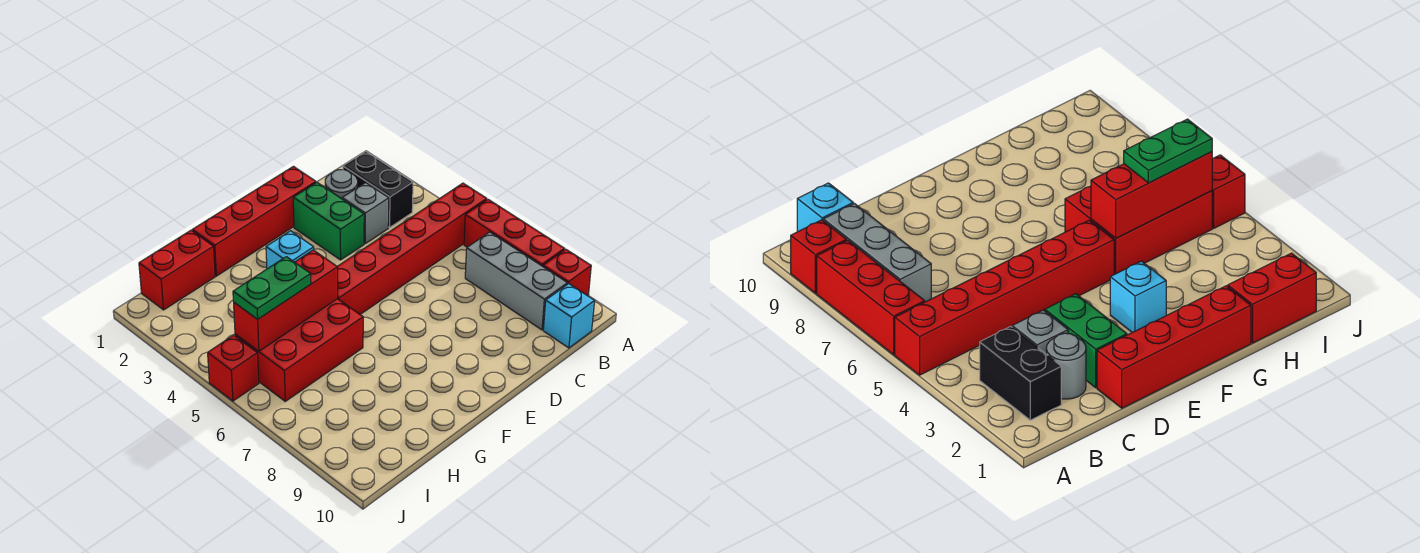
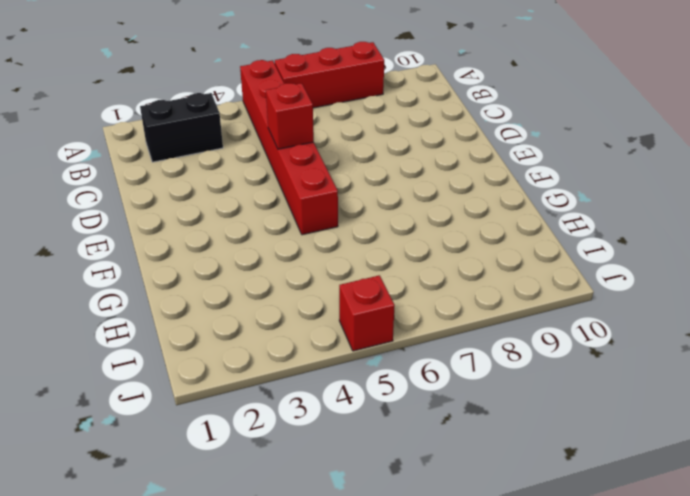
red 1x1 brick [266,83,314,149] -> red 1x1 brick moved to [543,249,591,296]
none -> grey 1x3 brick [465,232,567,330]
none -> cyan 1x1 brick [543,284,595,348]
none -> grey 1x1 round brick [325,170,358,199]

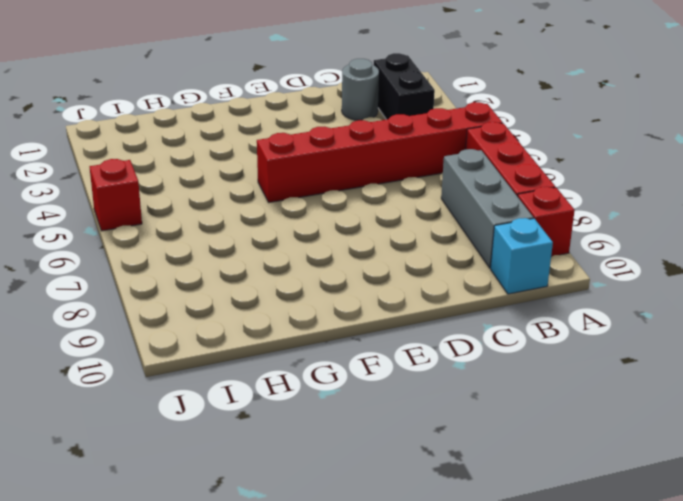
none -> grey 1x1 brick [342,183,389,243]
none -> red 1x4 brick [192,167,316,276]
none -> green 1x2 brick [293,183,364,260]

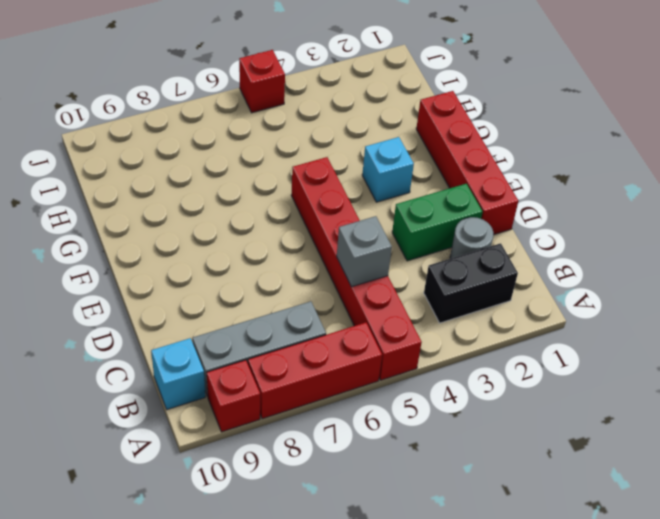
grey 1x1 brick [337,216,392,287] -> grey 1x1 brick moved to [342,183,389,243]
none -> red 2x3 brick [235,299,363,401]
none -> red 1x2 brick [139,230,215,310]
none -> red 1x3 brick [234,250,338,351]

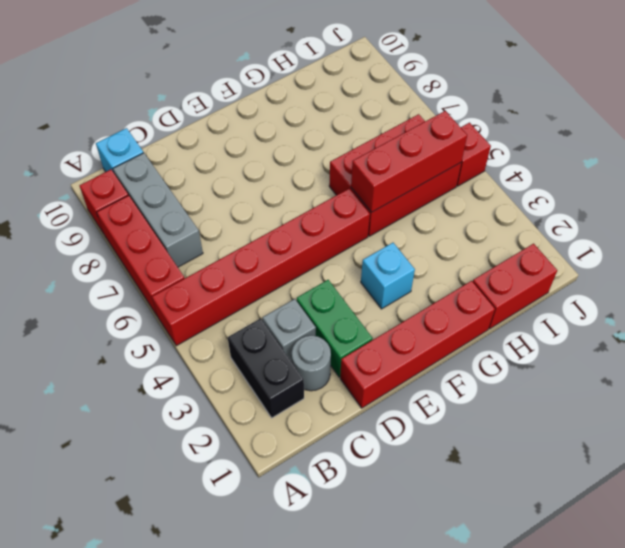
none -> green 1x2 plate [233,257,311,319]

